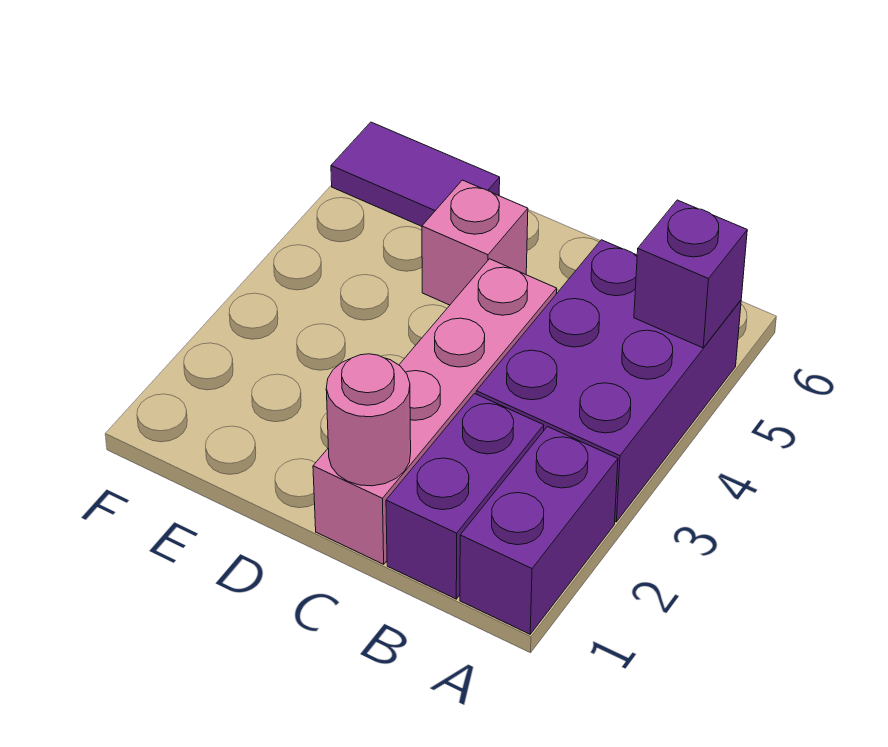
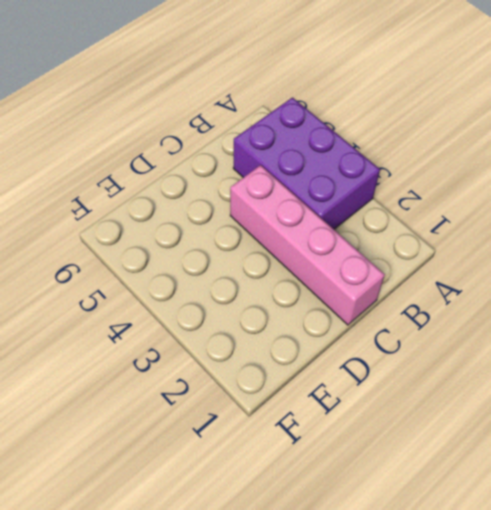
none -> purple 1x2 brick [460,427,618,634]
none -> purple 1x2 brick [386,394,544,599]

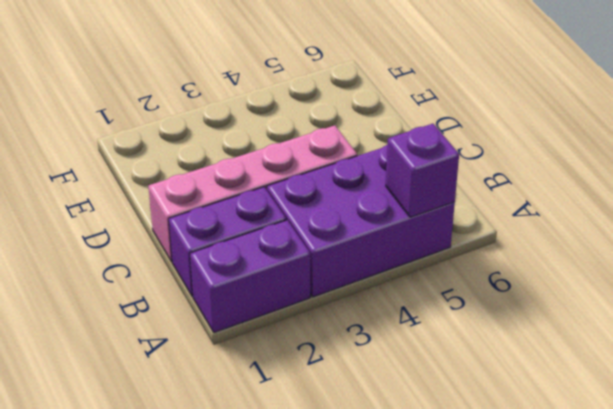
none -> pink 1x1 brick [422,180,528,305]
none -> purple 1x2 tile [331,122,500,226]

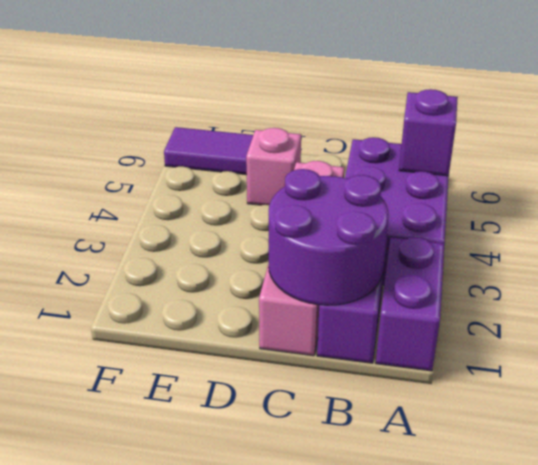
purple 2x2 round brick [269,169,388,305] -> pink 1x1 round brick [326,354,411,486]

